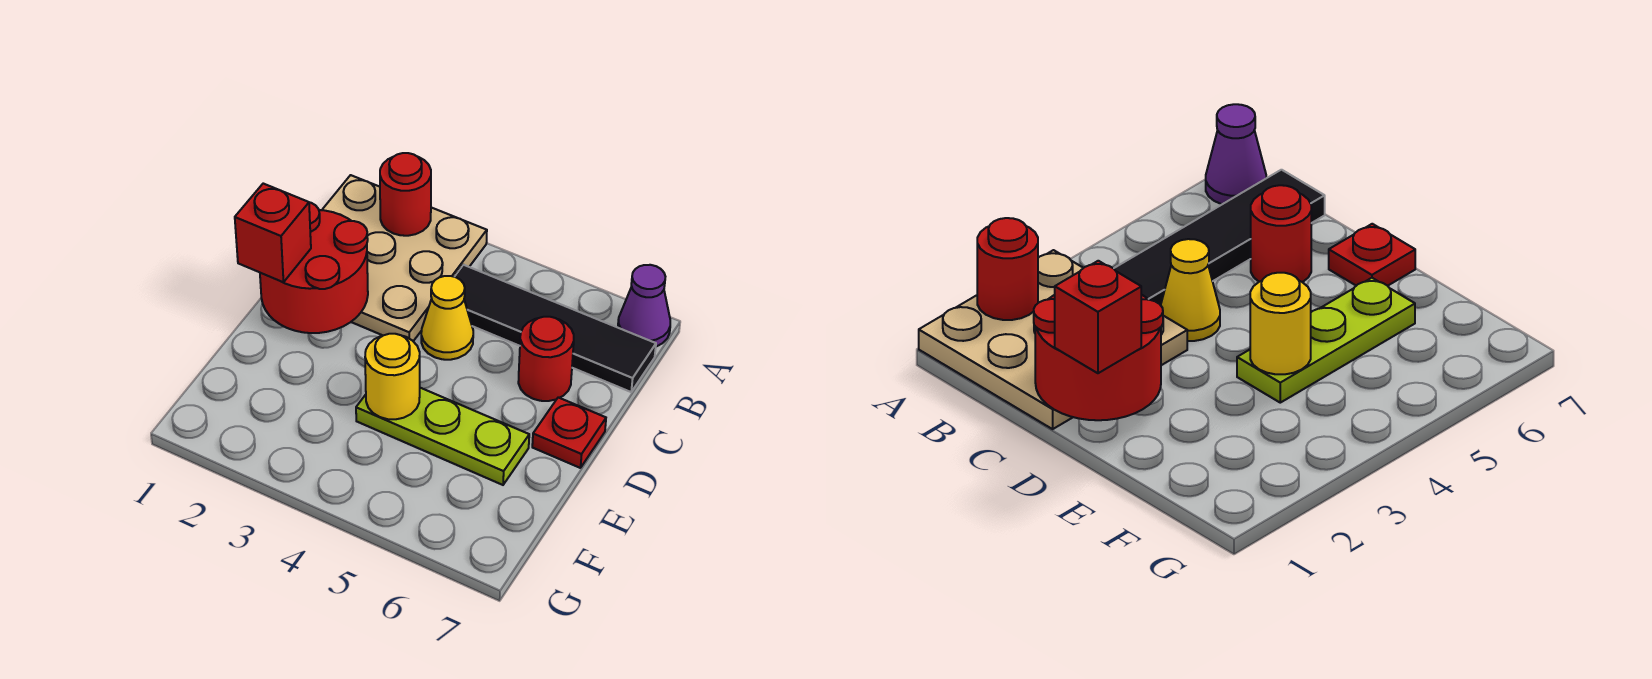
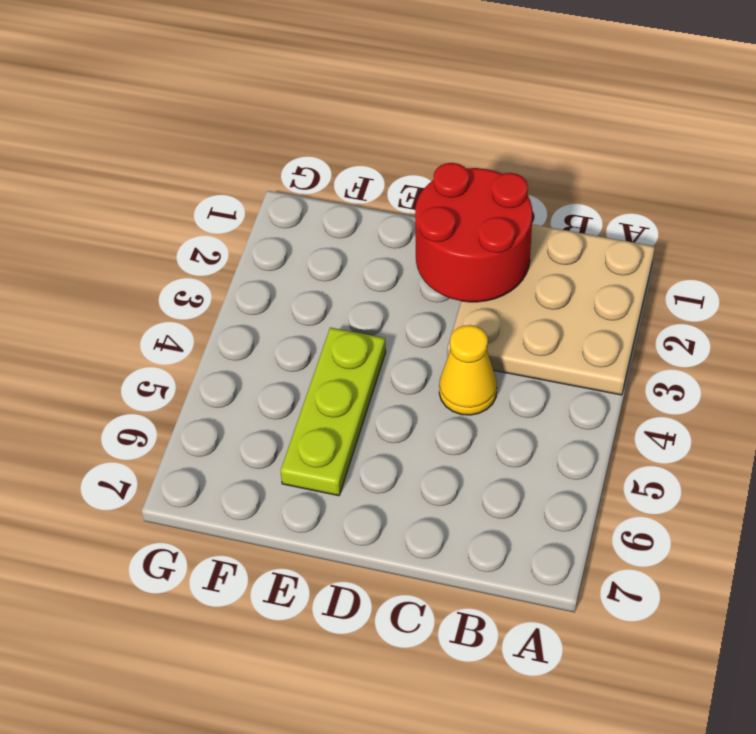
none -> purple 1x1 cone [618,265,670,347]
none -> black 1x4 tile [455,265,656,392]

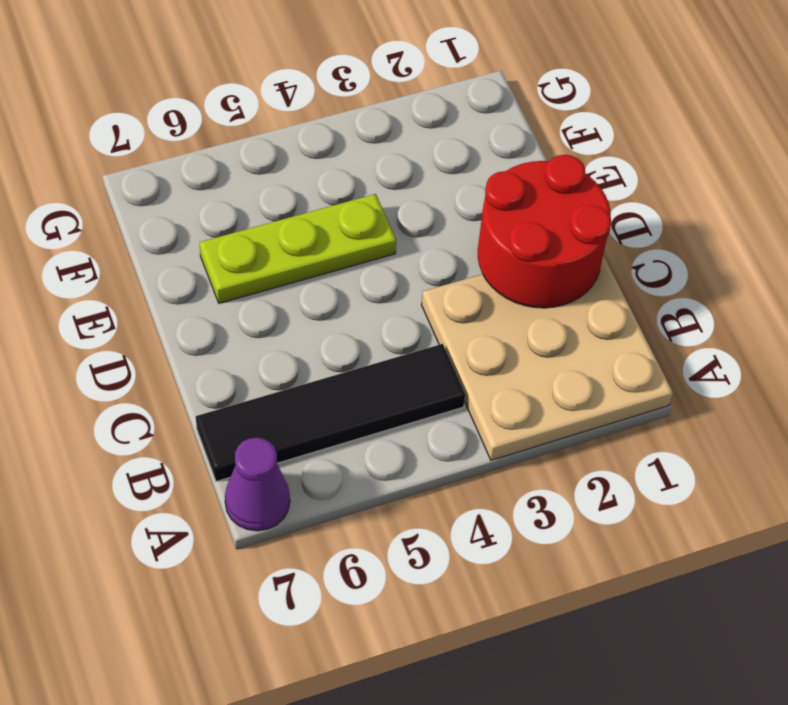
none -> yellow 1x1 cone [421,276,473,360]
none -> red 1x1 round brick [518,317,574,401]

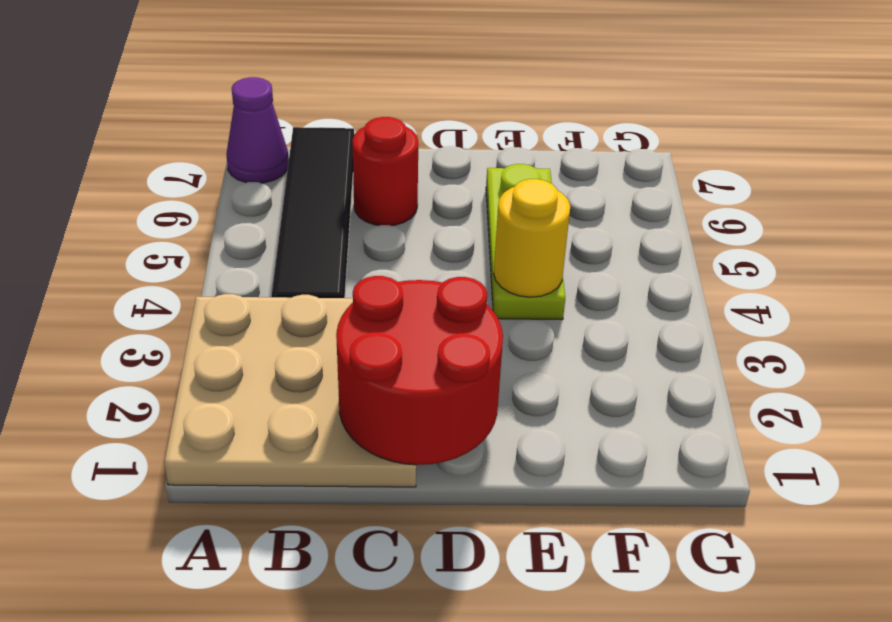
none -> yellow 1x1 cone [421,276,473,360]
none -> red 1x1 plate [532,397,606,468]

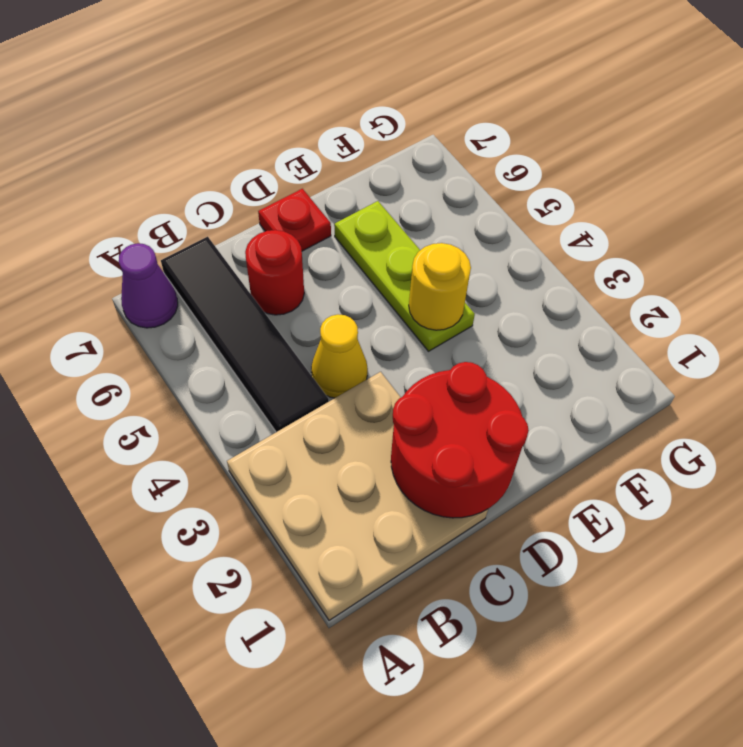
none -> red 1x1 round brick [380,153,431,236]
none -> red 1x1 brick [235,184,311,282]

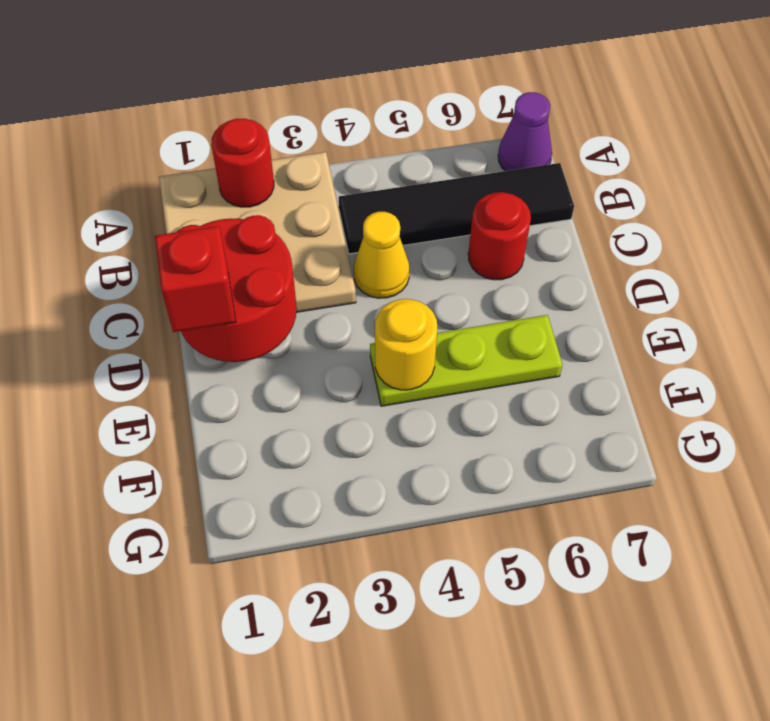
none -> red 1x1 plate [532,397,606,468]

